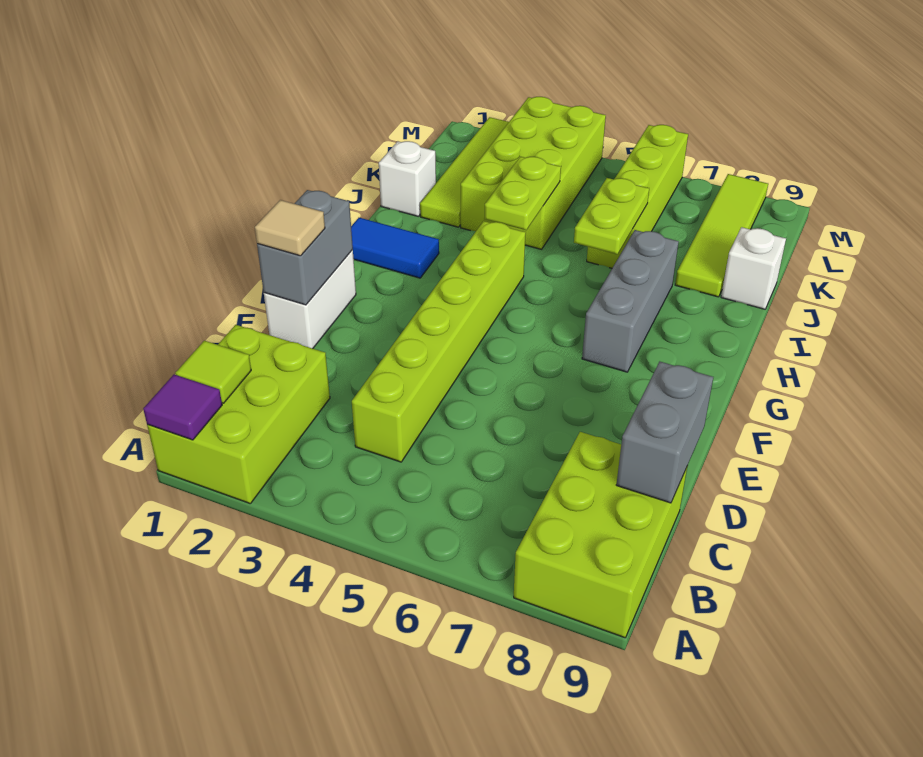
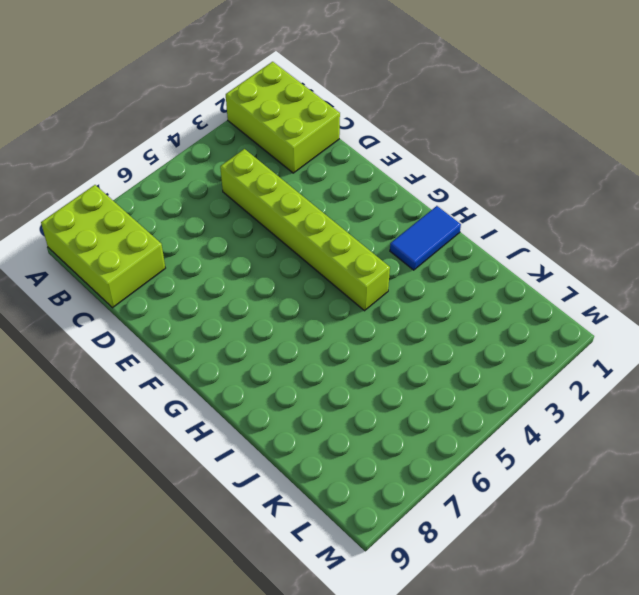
none -> white 1x2 brick [264,250,356,348]
none -> grey 1x3 brick [582,230,679,372]
none -> white 1x1 brick [379,141,436,216]

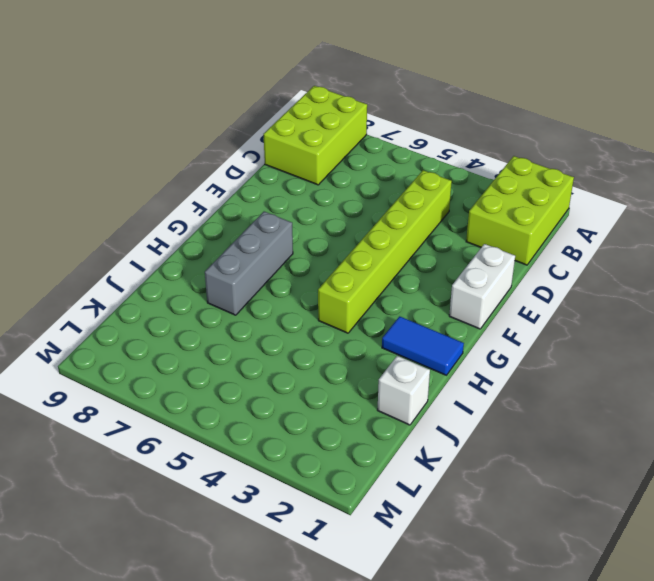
none -> lime 1x4 tile [420,117,509,227]
none -> lime 2x4 brick [461,97,606,249]
none -> lime 1x4 brick [587,125,688,268]

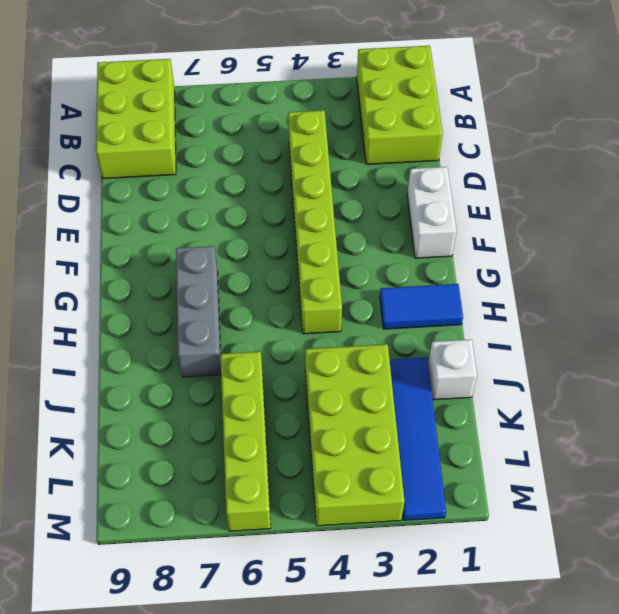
blue 1x4 tile [390,357,446,520] -> lime 1x4 tile [420,117,509,227]
none -> lime 1x4 tile [675,174,768,297]
none -> white 1x1 brick [721,227,786,309]
none -> purple 1x1 tile [143,375,222,440]

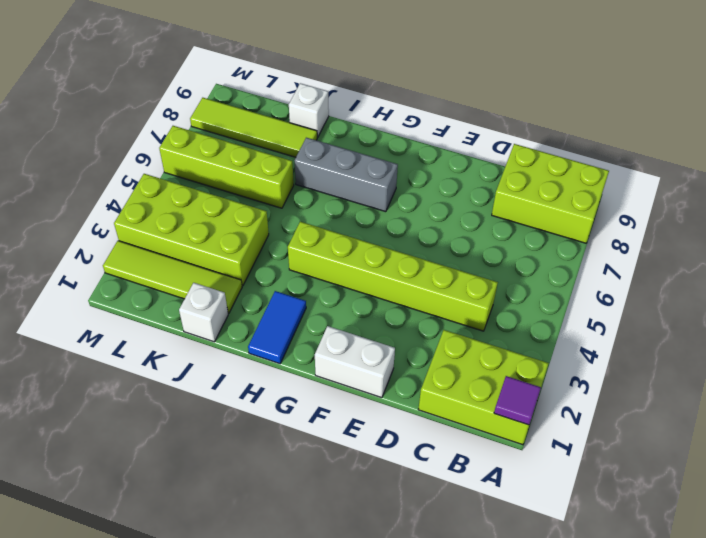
none -> lime 1x1 tile [175,341,251,403]
none -> grey 1x2 brick [616,362,713,503]
none -> grey 1x2 brick [257,190,353,305]

